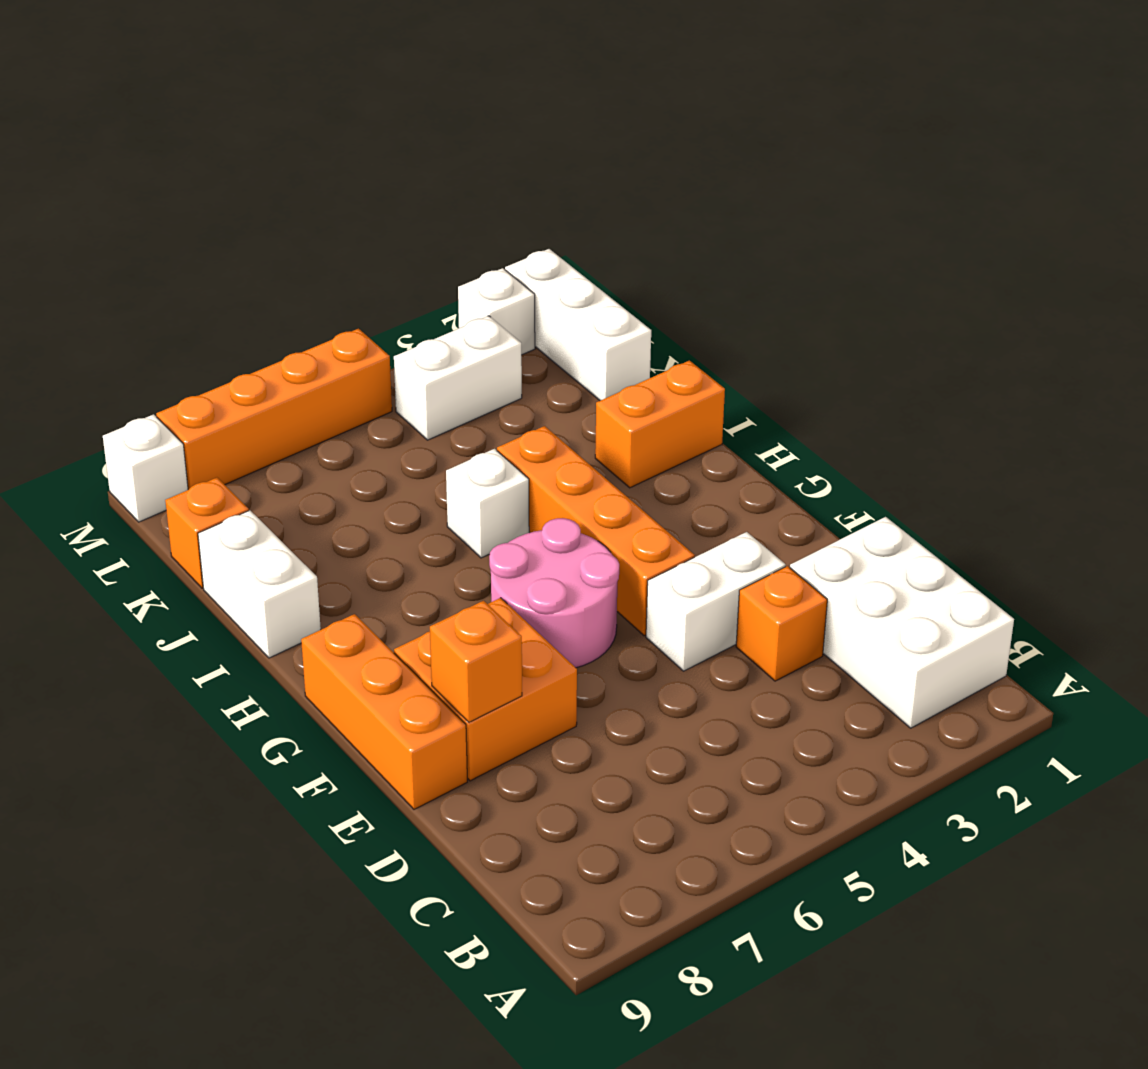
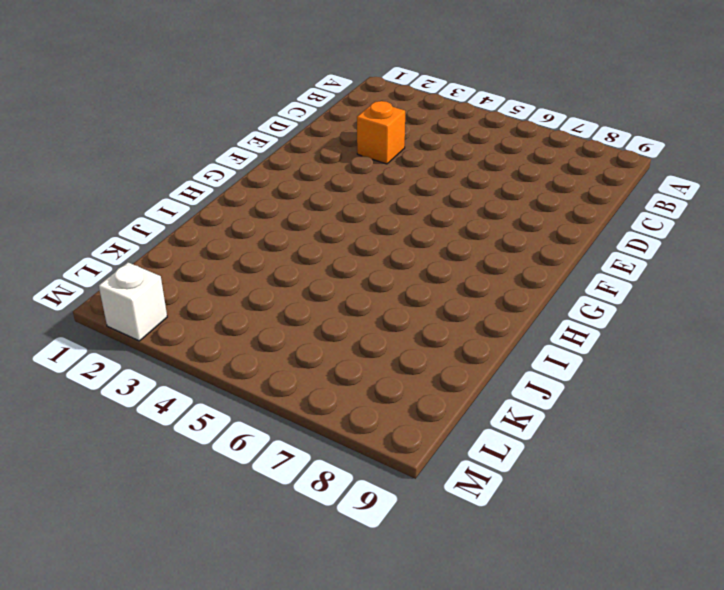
none -> white 2x3 brick [790,517,1014,728]
none -> white 1x2 brick [646,532,786,671]
none -> orange 2x2 brick [394,598,577,781]

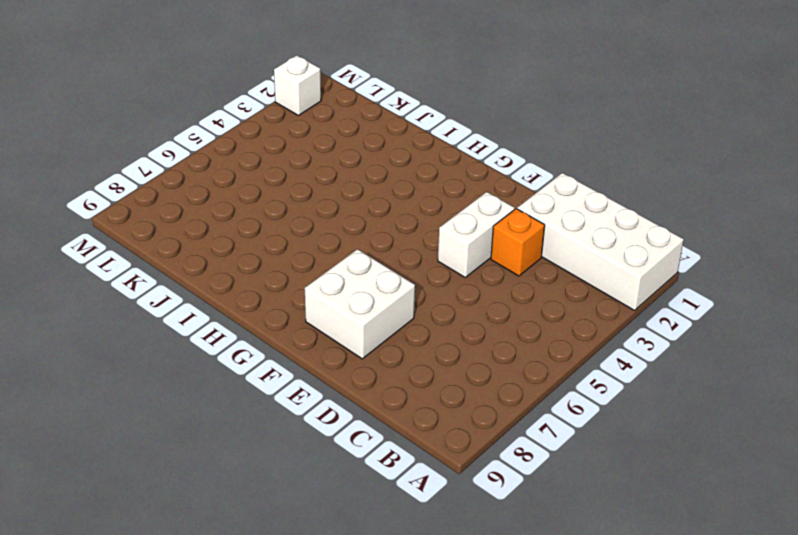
white 2x4 brick [517,173,684,310] -> white 2x3 brick [790,517,1014,728]
white 2x2 brick [305,249,415,359] -> orange 2x2 brick [394,598,577,781]
none -> orange 1x3 brick [301,614,467,809]
none -> orange 1x4 brick [497,426,695,636]
none -> pink 2x2 round brick [489,518,619,668]

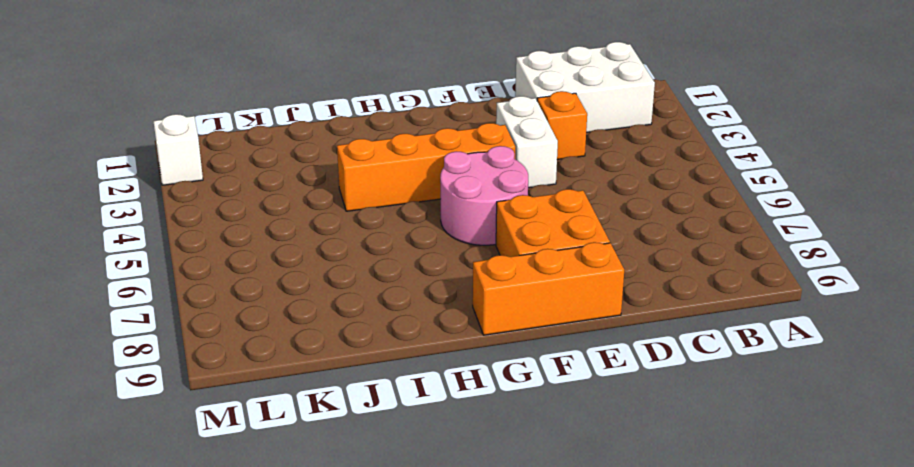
none -> orange 1x2 brick [595,360,725,488]
none -> white 1x1 brick [446,449,529,558]
none -> white 1x2 brick [198,510,321,658]

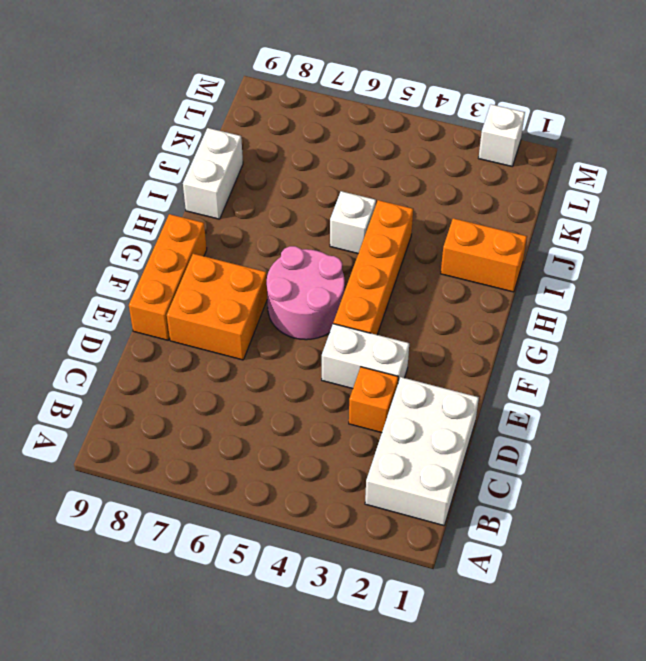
none -> white 1x3 brick [505,249,651,401]
none -> orange 1x1 brick [165,478,249,588]
none -> white 1x2 brick [394,316,522,440]

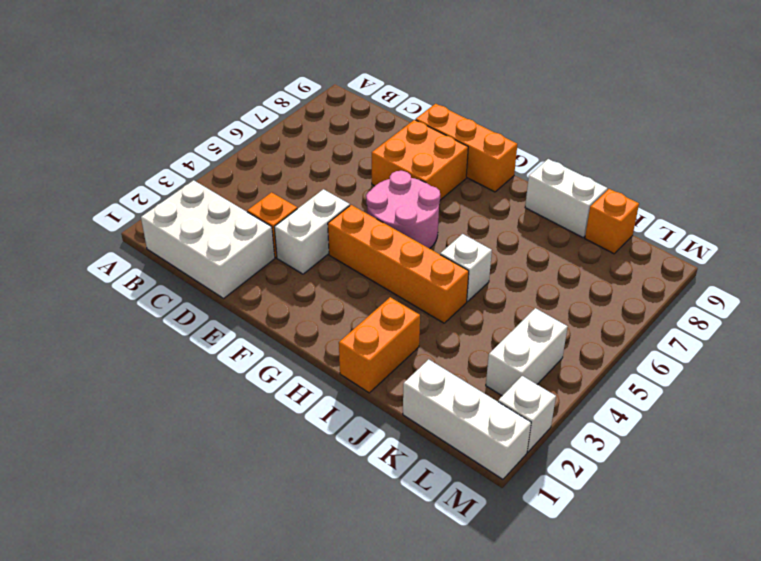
none -> orange 1x4 brick [156,329,392,490]
none -> white 1x1 brick [103,414,188,522]
none -> orange 1x1 brick [430,601,522,722]

